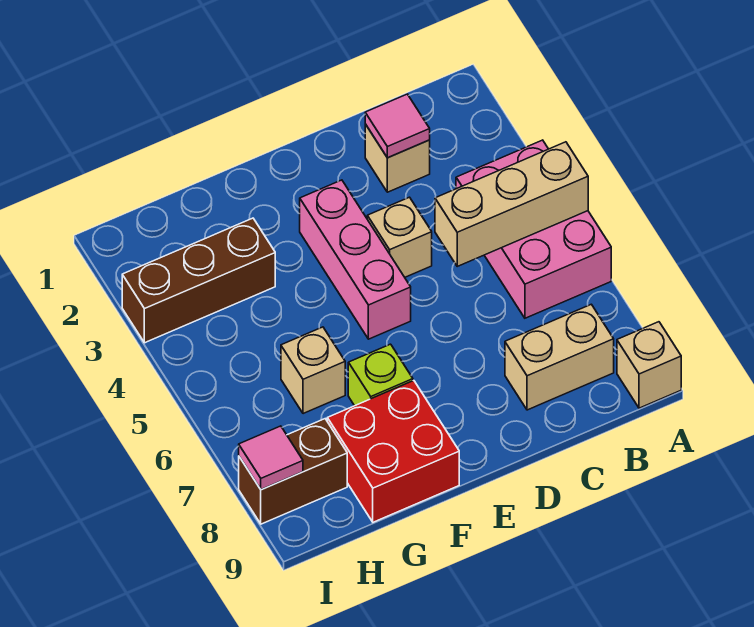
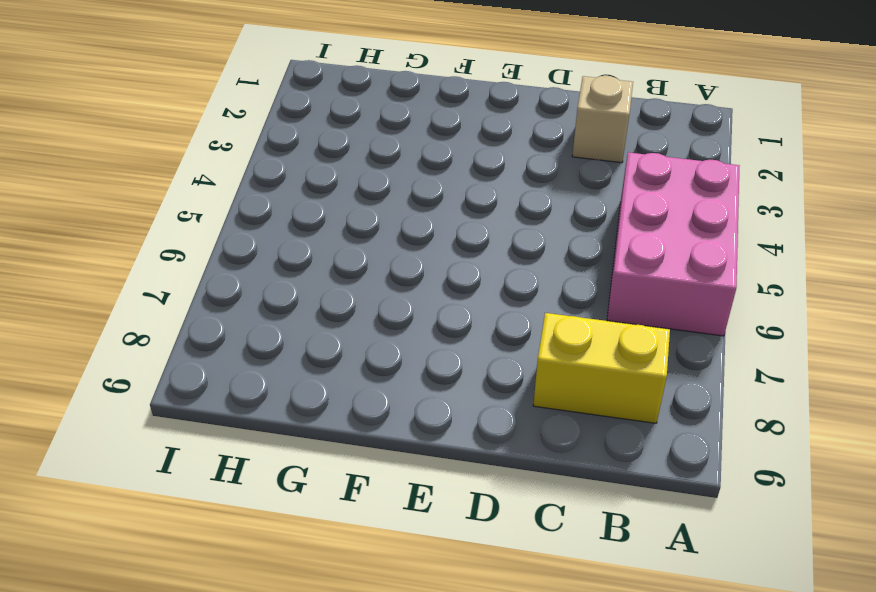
yellow 1x2 brick [533,313,670,423] -> tan 1x2 brick [505,304,614,410]
none -> tan 1x1 brick [617,322,681,408]
none -> tan 1x1 brick [367,197,432,277]
none -> pink 1x3 brick [300,180,411,339]

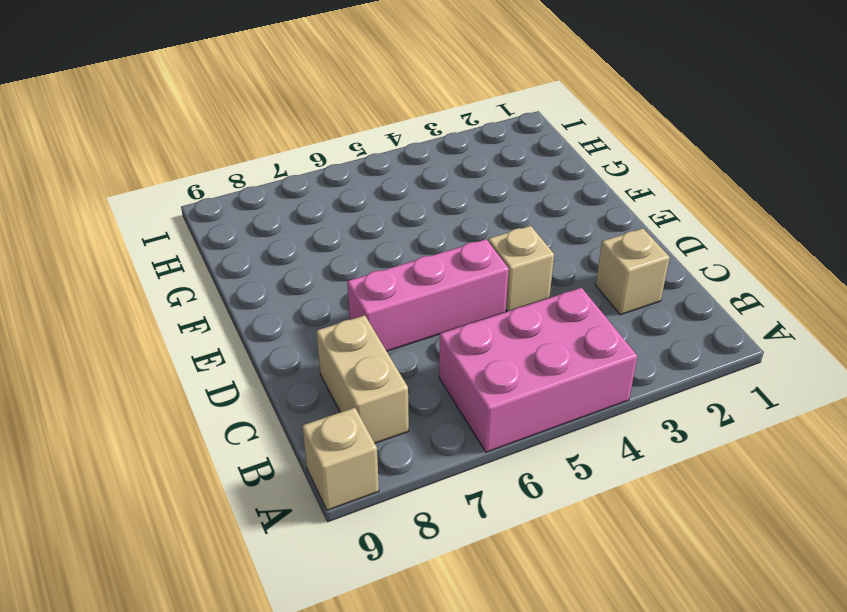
pink 1x3 brick [347,239,509,351] -> pink 1x3 brick moved to [300,180,411,339]
none -> lime 1x1 brick [348,344,413,406]
none -> red 2x2 brick [327,381,459,522]
none -> brown 1x3 brick [122,218,275,343]

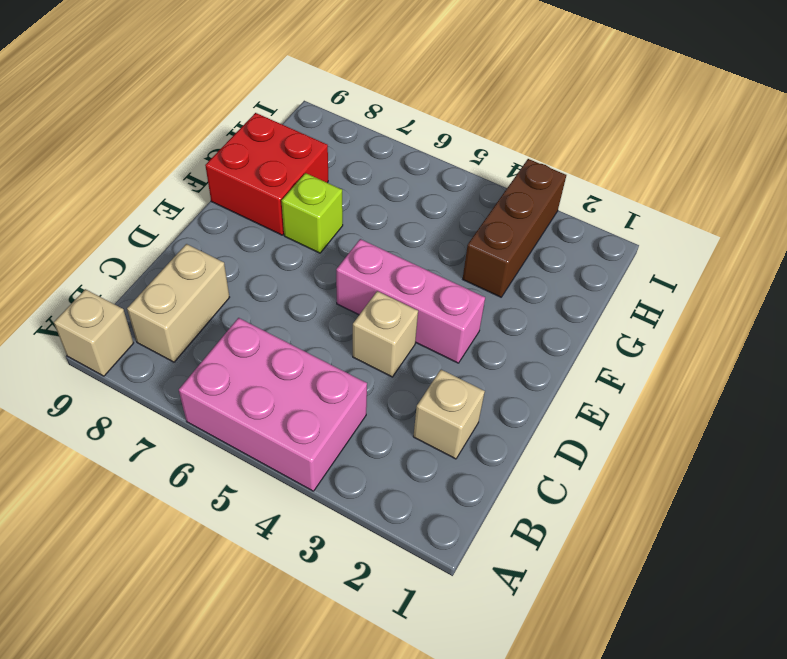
none -> tan 1x1 brick [281,327,345,414]
none -> brown 1x2 brick [239,419,347,524]
none -> tan 1x3 brick [435,142,588,266]

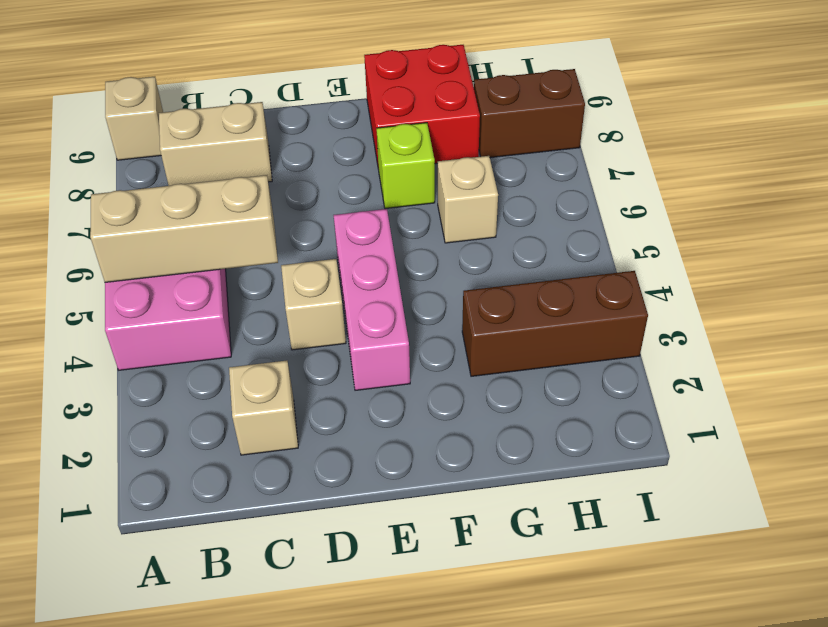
none -> pink 1x1 tile [365,94,430,158]
none -> pink 1x1 tile [239,426,303,490]

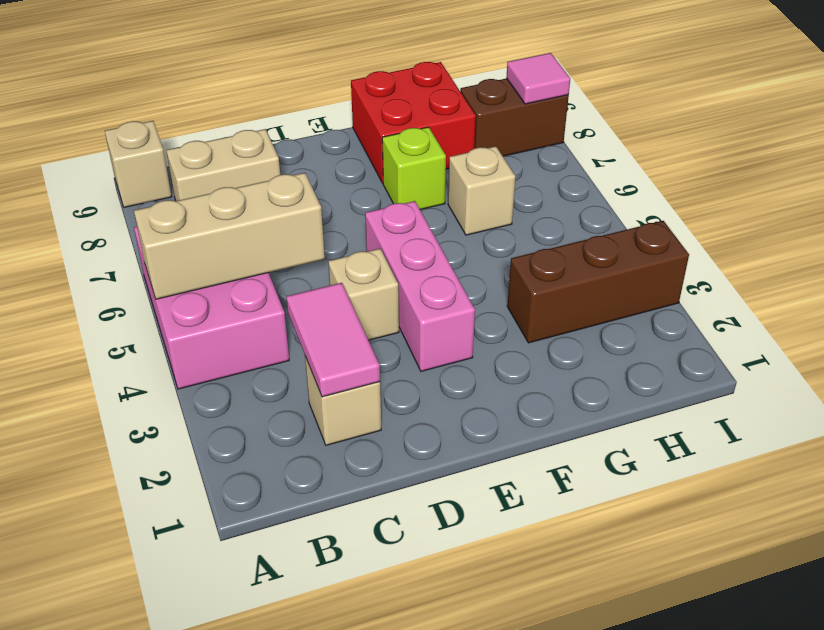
pink 1x2 tile [286,283,380,397] -> pink 1x1 tile [365,94,430,158]

